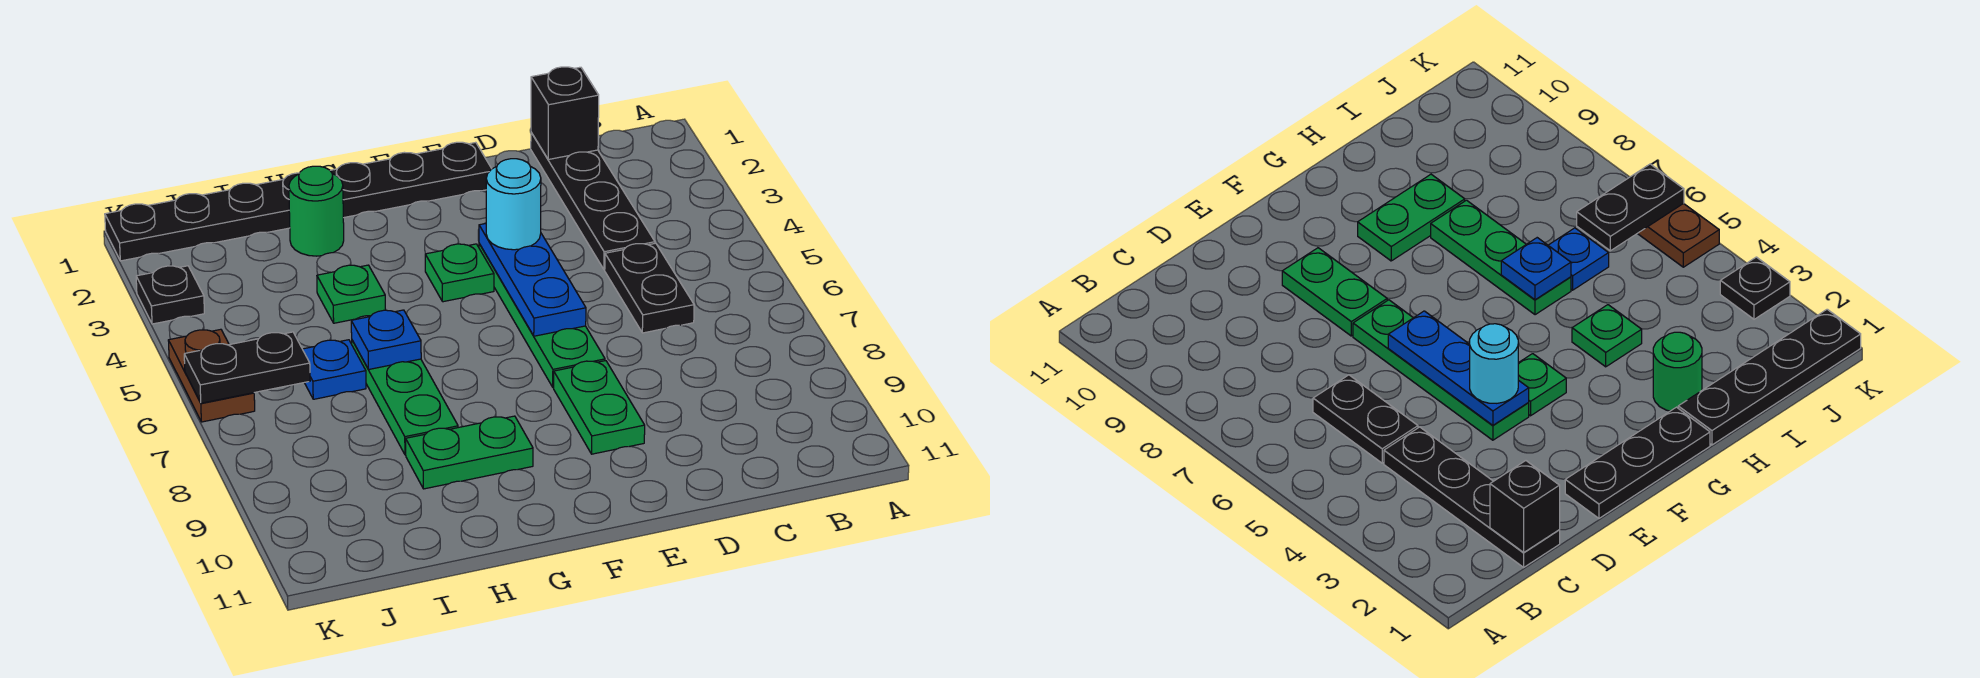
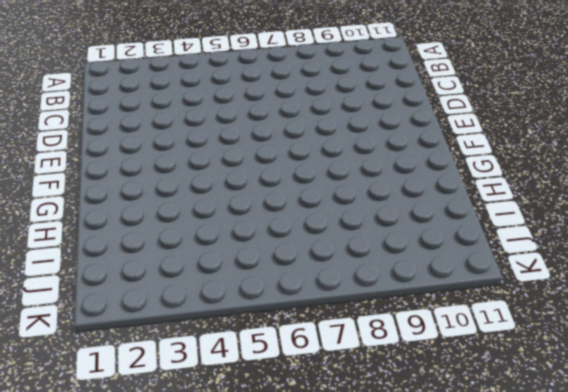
none -> black 1x4 plate [531,133,655,270]
none -> black 1x2 plate [605,243,694,333]
none -> black 1x3 plate [330,142,492,218]

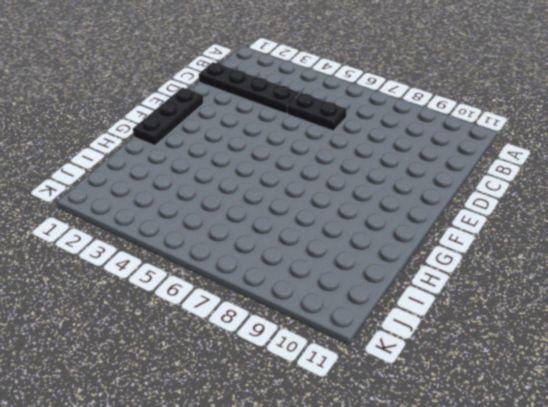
none -> green 1x4 plate [479,244,605,387]
none -> green 1x2 plate [554,361,645,454]
none -> green 1x1 plate [425,244,494,302]

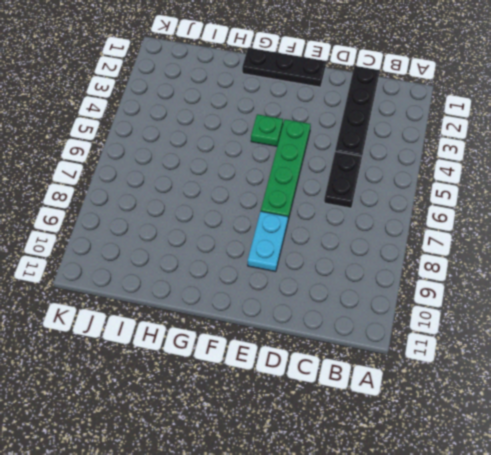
cyan 1x2 plate [248,211,288,272] -> green 1x2 plate [554,361,645,454]
none -> green 1x2 plate [406,416,533,489]
none -> black 1x4 plate [105,173,299,261]
none -> green 1x1 round brick [289,166,344,256]

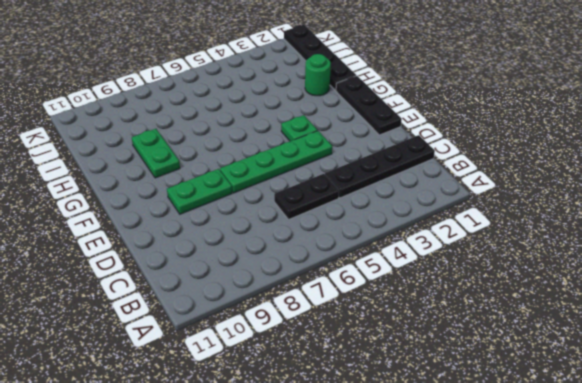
none -> green 1x1 plate [317,265,386,323]
none -> green 1x3 plate [352,340,458,455]
none -> blue 1x1 plate [303,340,366,399]

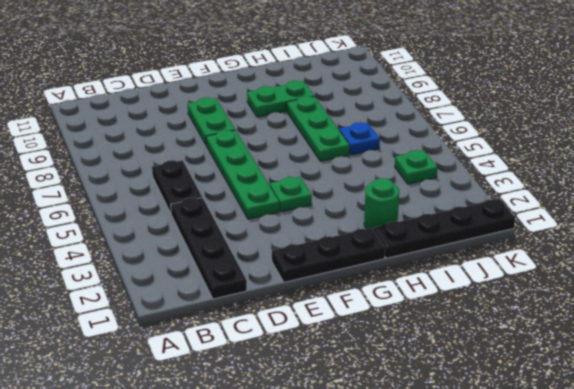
green 1x1 plate [395,150,438,184] -> green 1x1 plate moved to [317,265,386,323]
none -> black 1x1 plate [136,266,204,324]
none -> brown 1x2 plate [168,329,255,422]
none -> black 1x1 brick [531,67,599,160]

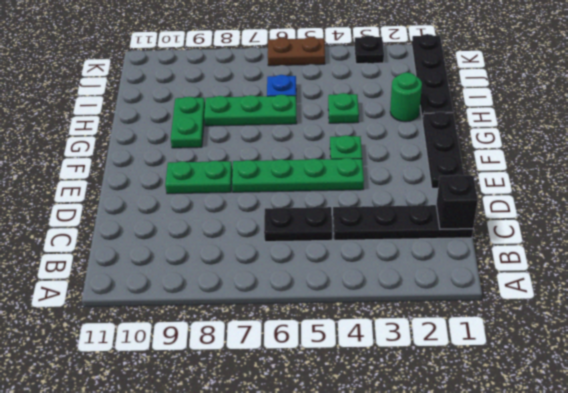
none -> blue 1x3 plate [479,224,586,336]
none -> blue 1x1 plate [351,310,421,369]
none -> black 1x2 plate [184,332,310,403]

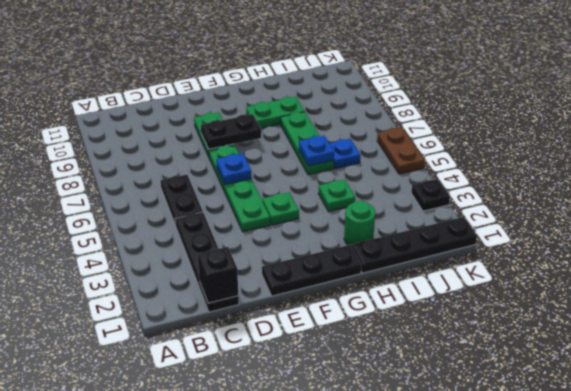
blue 1x1 plate [216,153,252,185] -> blue 1x3 plate [479,224,586,336]
black 1x2 plate [201,114,261,149] -> black 1x2 plate moved to [184,332,310,403]
none -> cyan 1x1 round brick [486,159,541,250]

